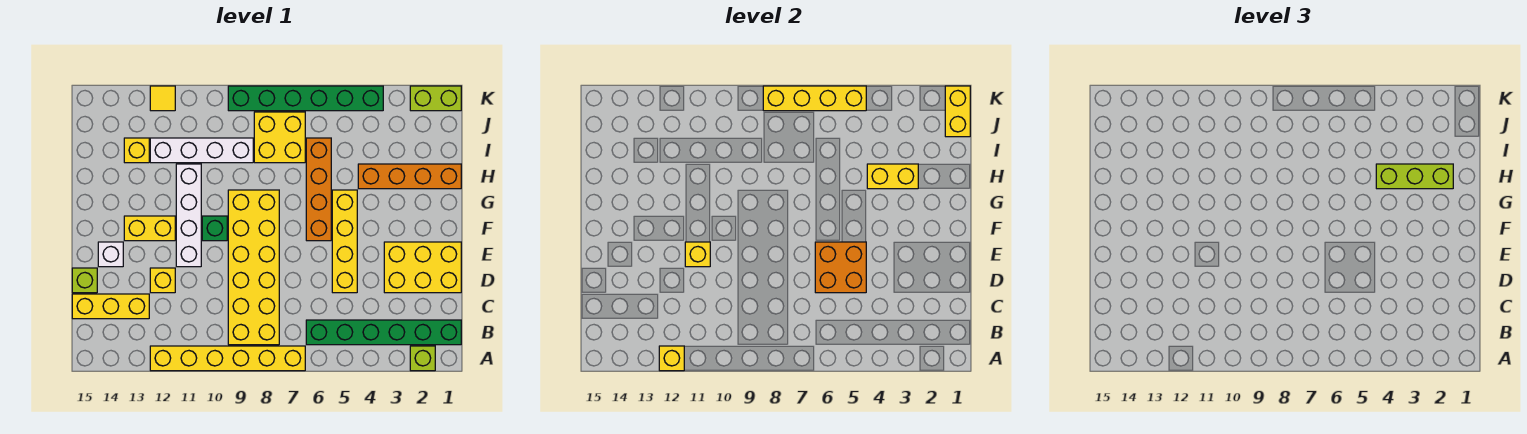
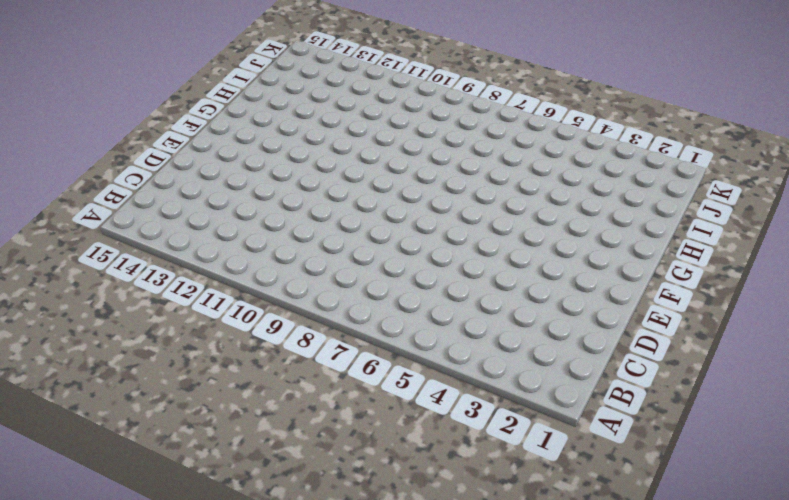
none -> lime 1x1 brick [410,346,435,371]
none -> yellow 1x6 brick [150,346,305,371]
none -> green 1x6 brick [306,320,461,345]

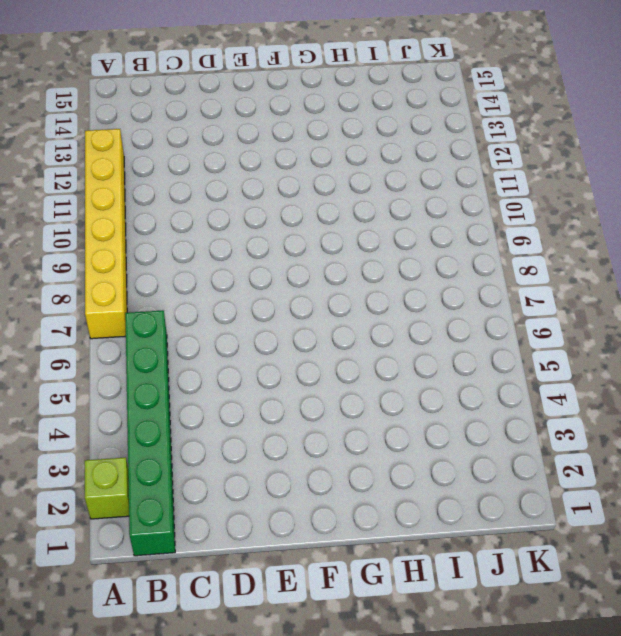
none -> yellow 2x6 brick [228,190,279,345]
none -> yellow 1x3 brick [72,294,149,319]
none -> yellow 2x3 brick [384,242,461,293]

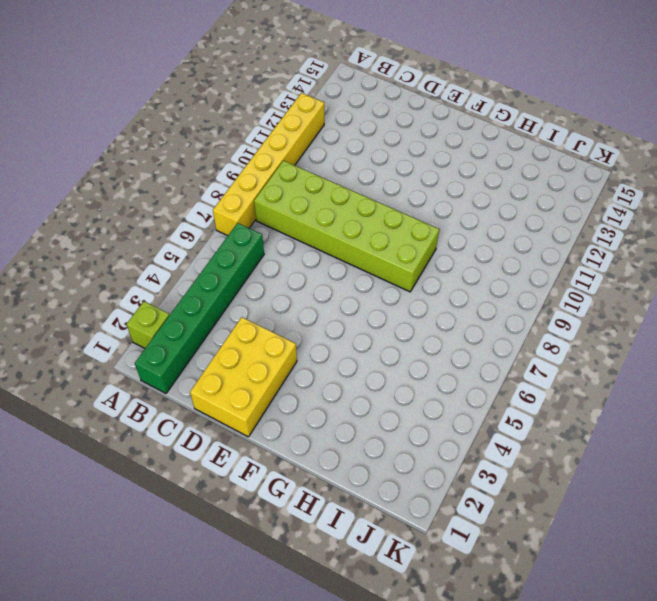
lime 2x6 brick [254,161,439,292] -> yellow 2x6 brick [228,190,279,345]
none -> yellow 1x3 brick [72,294,149,319]
none -> yellow 1x4 brick [332,190,357,293]
none -> yellow 1x1 brick [150,268,175,293]

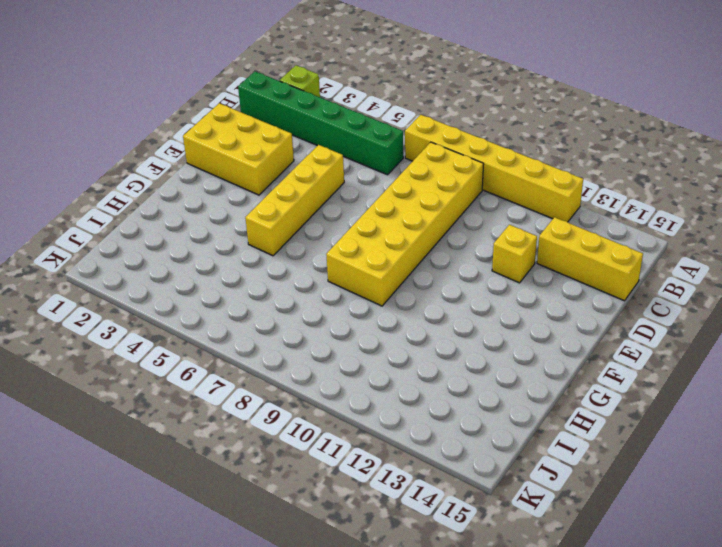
none -> lime 1x1 brick [72,268,97,293]
none -> white 1x4 brick [176,164,201,267]
none -> white 1x1 brick [98,242,123,267]

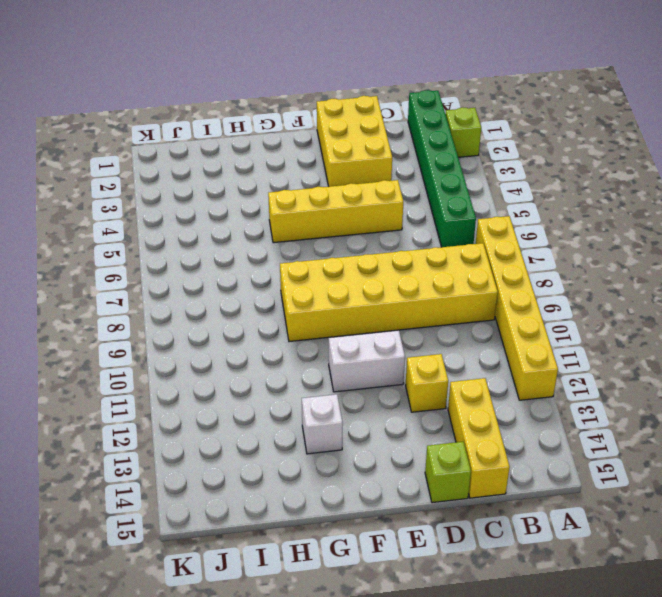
white 1x2 brick [329,330,405,392] -> white 1x4 brick [176,164,201,267]
white 1x1 brick [302,394,343,454] -> white 1x1 brick moved to [98,242,123,267]
none -> orange 1x4 brick [306,138,331,241]
none -> green 1x1 brick [202,216,227,241]
none -> yellow 1x2 brick [124,216,175,241]

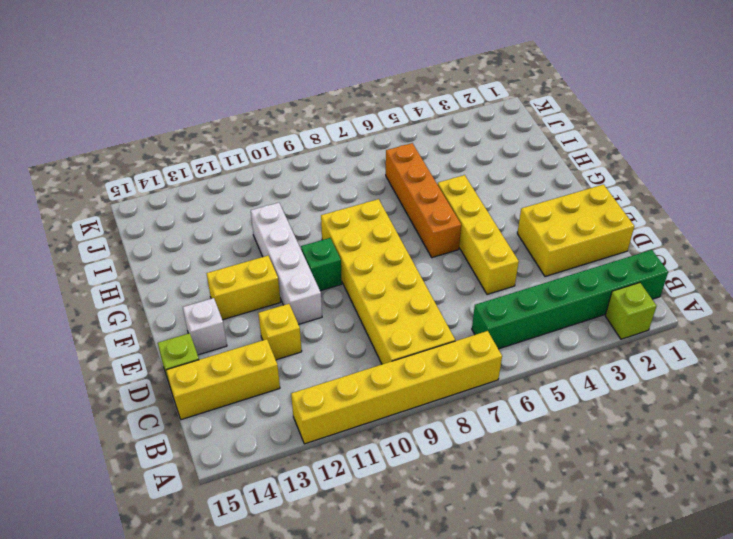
none -> orange 1x4 brick [358,164,461,189]
none -> yellow 2x2 brick [254,112,305,163]
none -> white 1x4 brick [150,138,253,163]

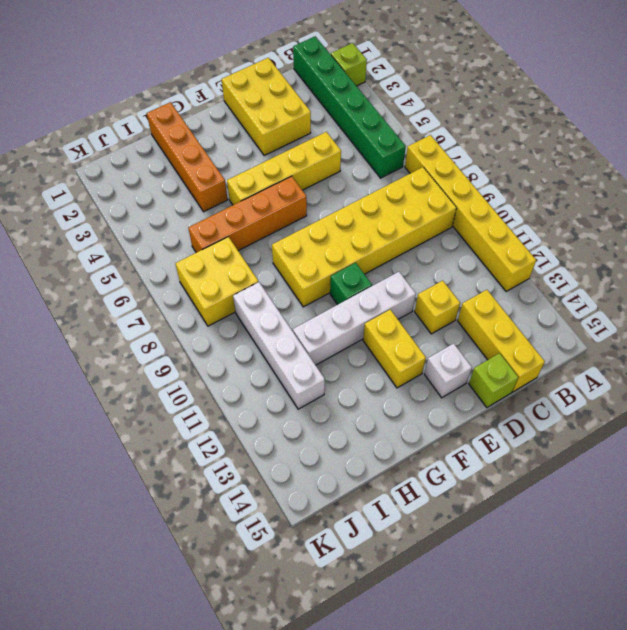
none -> yellow 1x1 brick [124,138,149,163]
none -> lime 1x2 brick [410,86,461,111]
none -> green 1x6 brick [228,86,383,111]

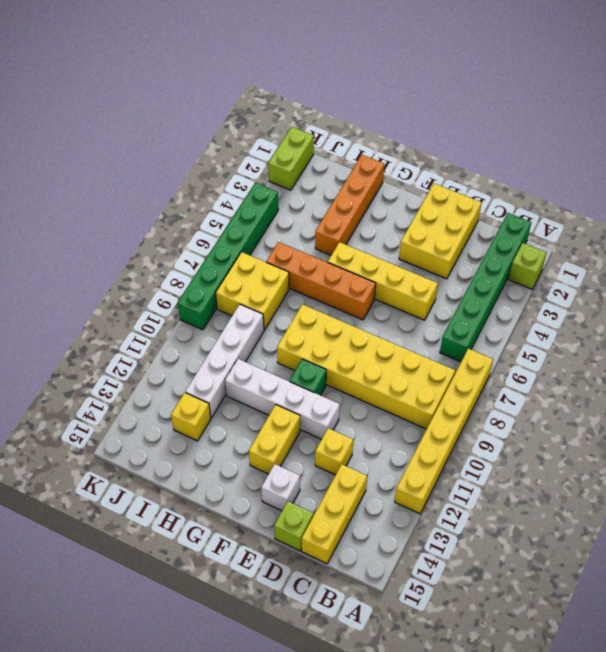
none -> yellow 1x1 tile [150,86,175,111]
none -> yellow 1x1 brick [659,346,684,371]
none -> orange 2x2 brick [815,242,866,293]

